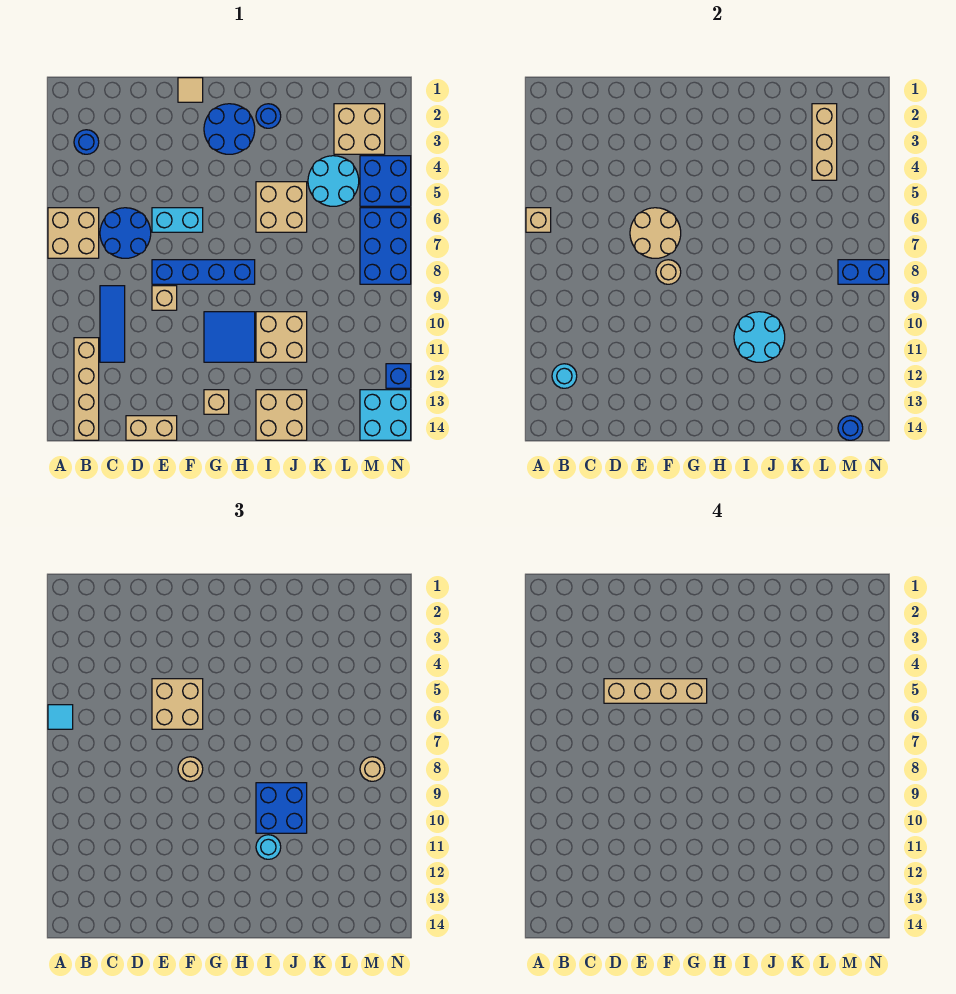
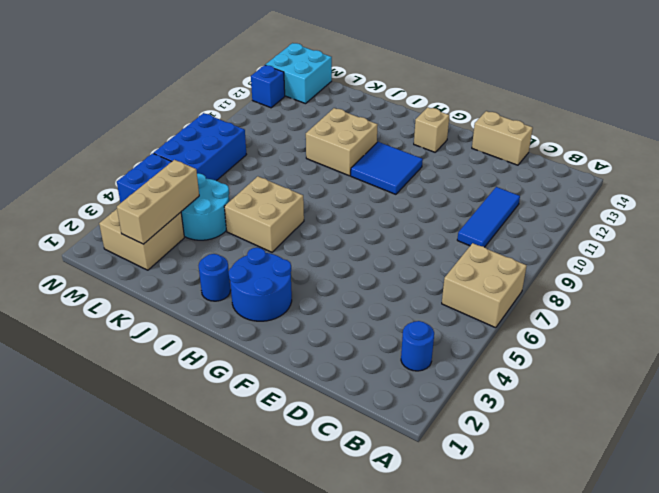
none -> tan 1x4 brick [74,338,99,440]
none -> blue 2x2 round brick [100,208,151,258]
none -> cyan 1x2 brick [152,208,203,232]
none -> blue 1x4 brick [152,260,255,284]

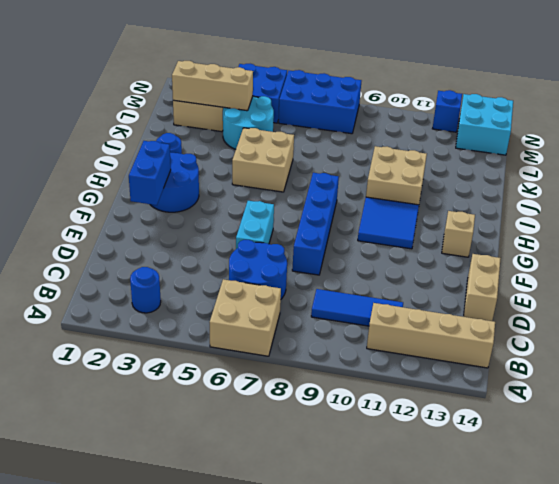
blue 1x2 brick [129,141,171,205] -> blue 1x2 brick moved to [838,260,889,284]
none -> tan 1x1 brick [152,286,177,310]
none -> tan 1x1 tile [178,78,203,102]
none -> tan 2x2 brick [256,390,307,440]
none -> tan 1x1 brick [526,208,551,232]

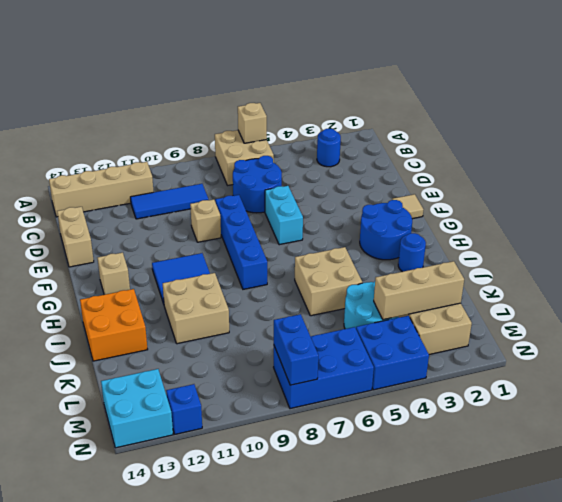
orange 2x2 brick [80,289,148,361] -> tan 2x2 brick [256,390,307,440]
none -> cyan 1x1 round brick [552,364,577,388]
none -> tan 2x2 round brick [630,208,681,258]
none -> tan 1x1 round brick [656,260,681,284]
none -> cyan 2x2 round brick [734,312,785,362]

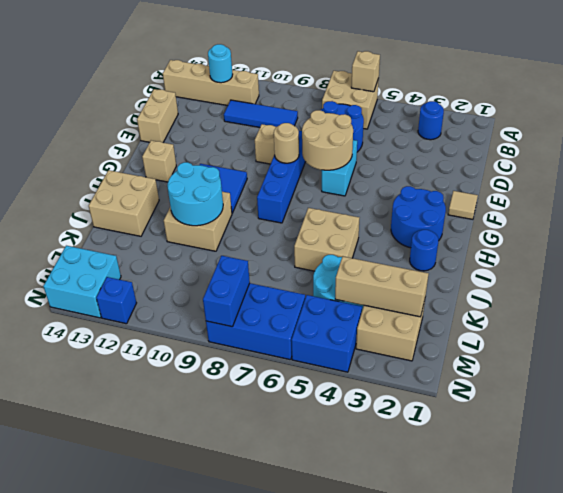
none -> blue 1x1 round brick [838,416,863,440]
none -> cyan 1x1 tile [48,705,73,729]
none -> tan 2x2 brick [152,679,203,729]
none -> tan 1x1 round brick [178,757,203,781]

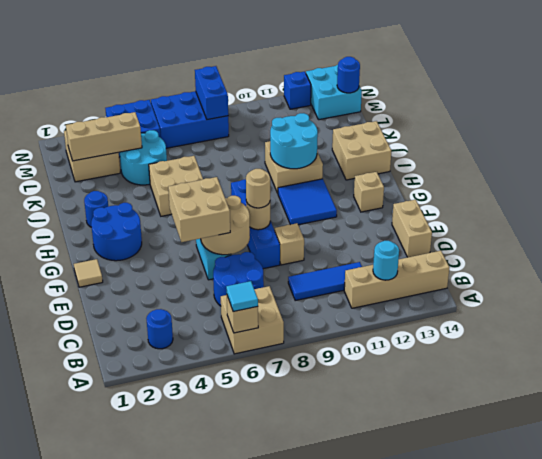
none -> blue 2x2 brick [256,783,307,833]
none -> cyan 1x1 round brick [256,835,281,859]
none -> tan 1x1 round brick [360,757,385,781]
none -> tan 1x4 brick [604,679,707,703]

